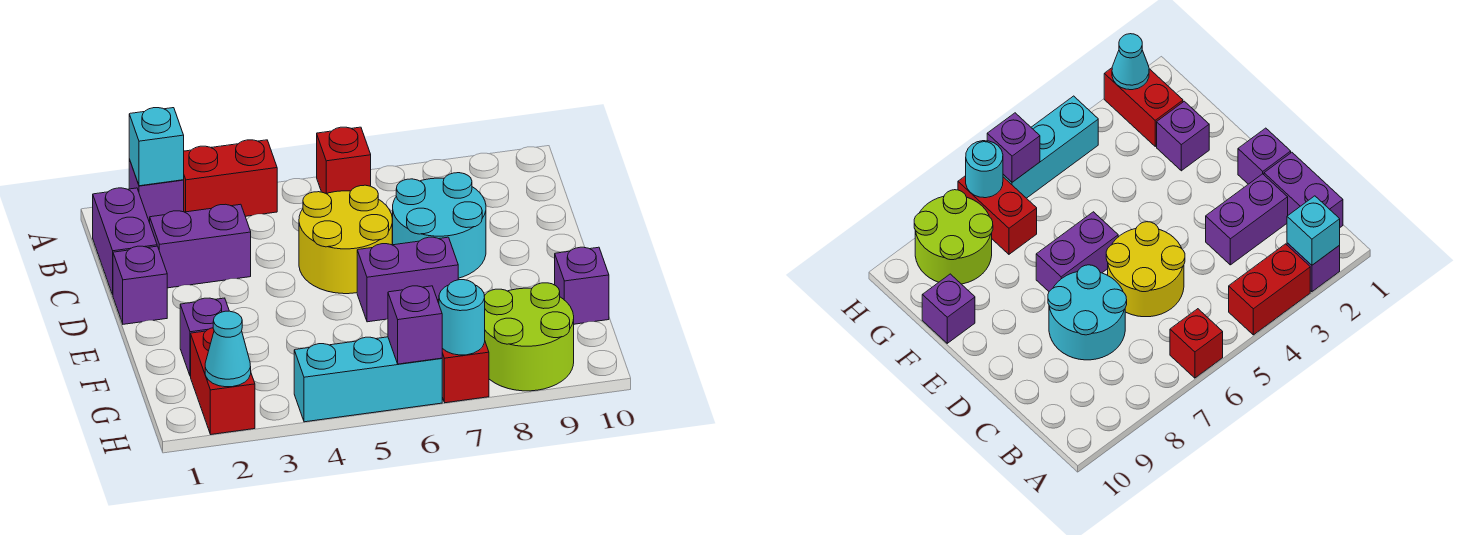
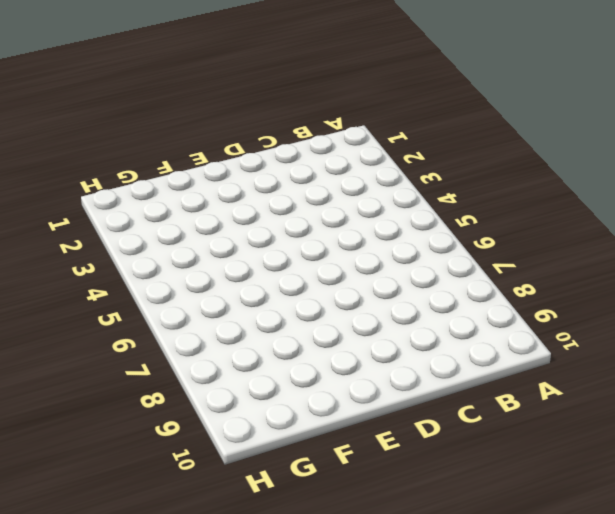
none -> purple 1x1 brick [129,159,184,223]
none -> red 1x2 brick [184,140,277,216]
none -> red 1x1 brick [317,127,371,194]

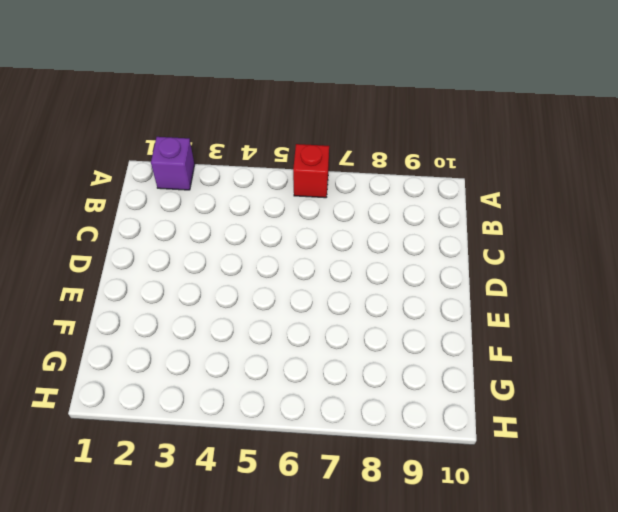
none -> red 1x2 brick [184,140,277,216]
none -> purple 1x2 brick [93,188,157,295]
none -> purple 1x2 brick [150,204,251,288]

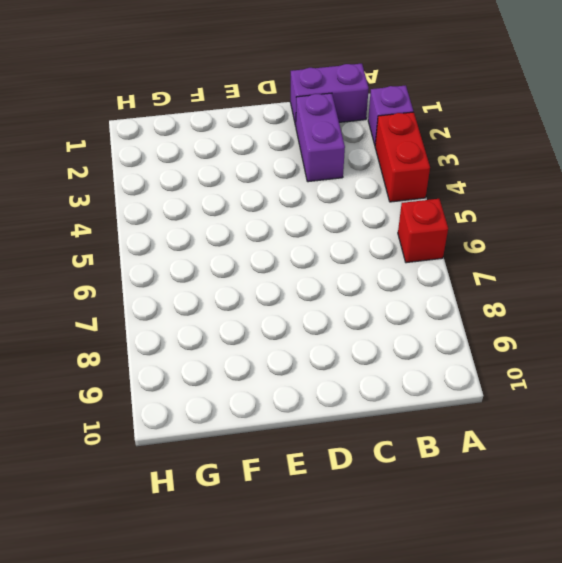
none -> yellow 2x2 round brick [299,185,392,294]
none -> cyan 2x2 round brick [392,173,486,278]
none -> purple 1x1 brick [113,246,167,324]

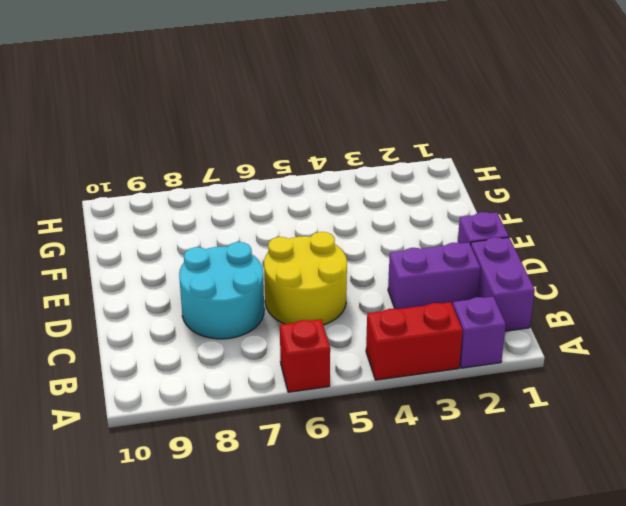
none -> purple 1x2 brick [357,237,458,322]
none -> purple 1x1 brick [180,298,229,376]
none -> purple 1x1 brick [555,247,609,324]

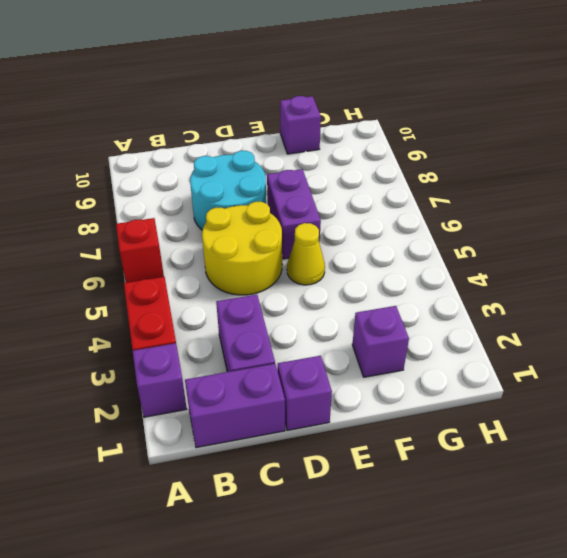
yellow 1x1 cone [287,223,325,285] -> none
none -> red 1x2 brick [191,328,255,434]
none -> red 1x2 brick [438,300,489,403]
none -> lime 2x2 round brick [484,283,574,391]

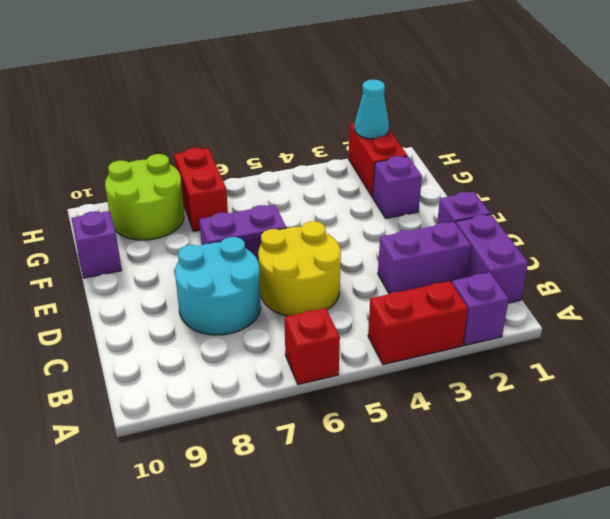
none -> cyan 1x3 brick [294,337,442,422]
none -> cyan 1x1 brick [129,108,184,186]
none -> purple 1x1 brick [388,286,442,364]

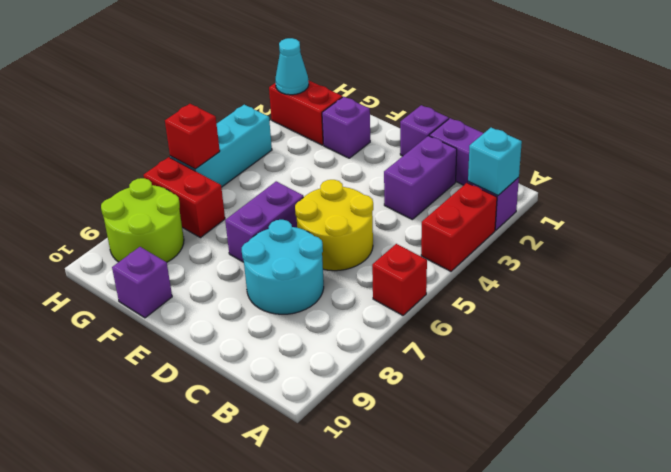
red 1x1 brick [165,104,220,169] -> purple 1x1 brick [388,286,442,364]
none -> cyan 1x1 round brick [439,280,485,355]

